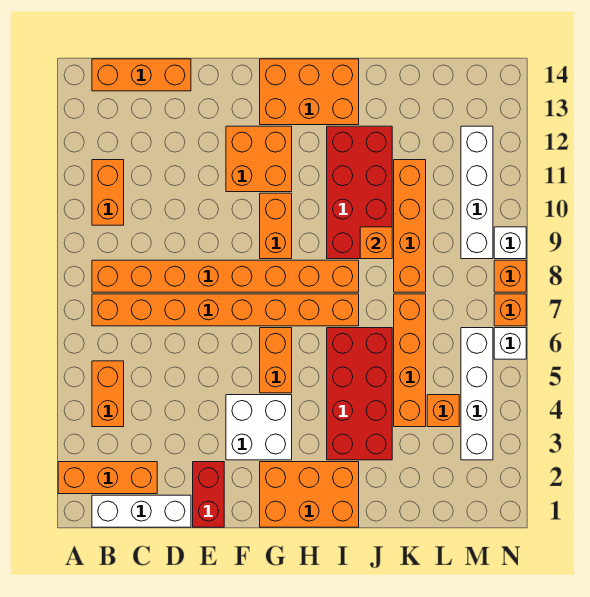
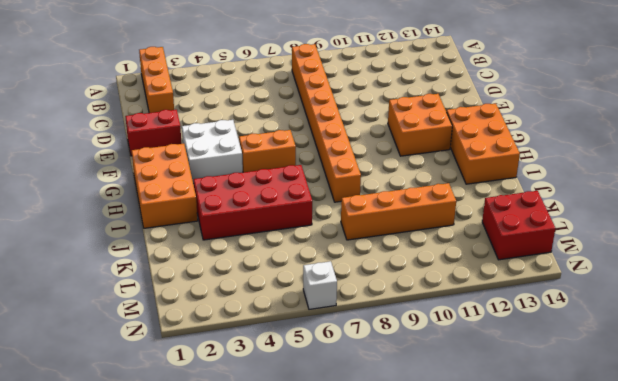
red 2x2 brick [482,191,555,260] -> none
none -> white 1x3 brick [92,495,191,527]
none -> orange 1x2 brick [92,361,124,427]
none -> orange 1x8 brick [92,294,359,326]

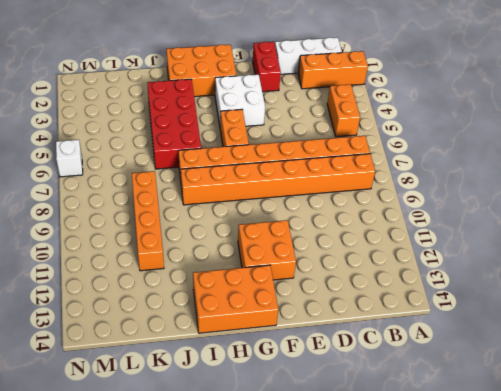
none -> orange 1x2 brick [92,160,124,225]
none -> orange 1x3 brick [92,59,191,91]
none -> orange 1x2 brick [260,193,292,259]

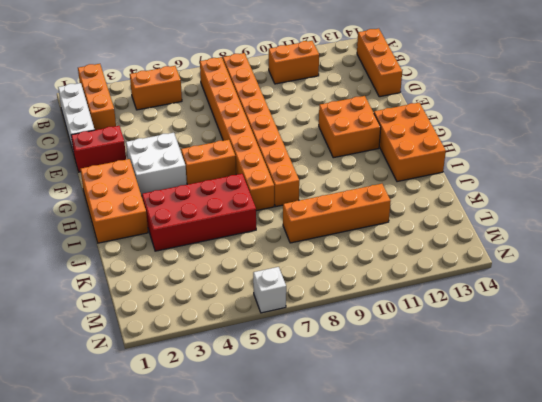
none -> orange 1x2 brick [260,193,292,259]
none -> red 2x4 brick [327,126,392,259]
none -> orange 1x4 brick [394,294,426,427]

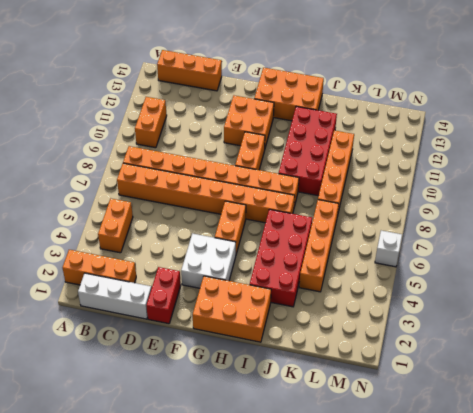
none -> orange 1x1 brick [427,395,459,427]
none -> white 1x4 brick [461,328,493,460]
none -> white 1x4 brick [461,126,493,259]

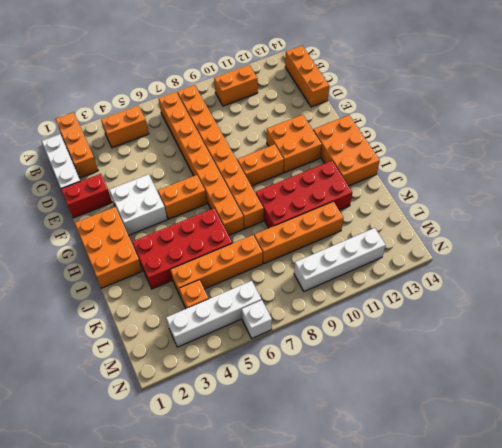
none -> orange 1x1 brick [494,294,526,326]
none -> orange 1x1 brick [494,260,526,292]
none -> white 1x1 brick [494,227,526,259]

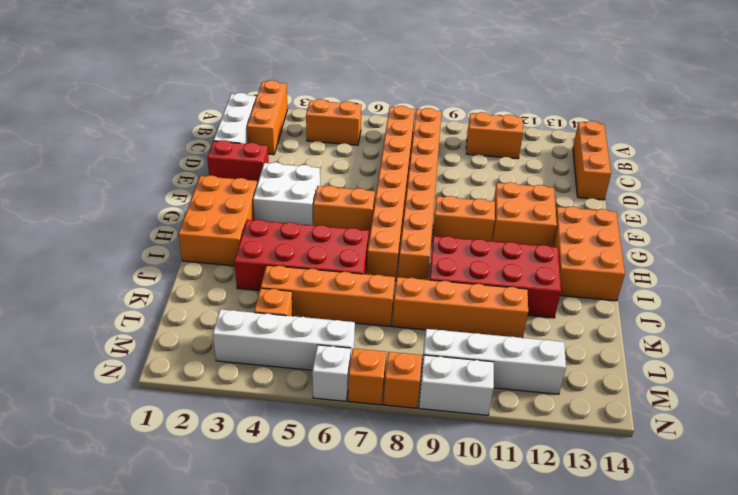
white 1x2 brick [419,355,494,415] -> white 1x1 brick [494,227,526,259]
none -> orange 1x1 brick [360,227,392,259]

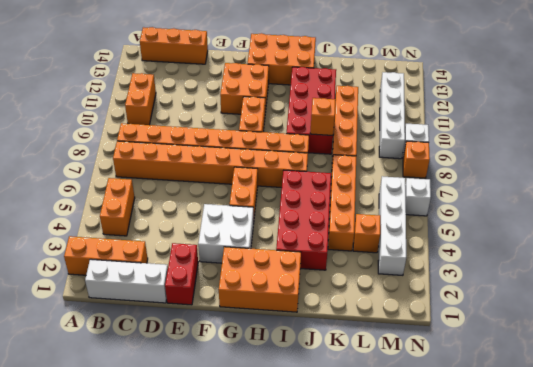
none -> orange 1x1 brick [494,294,526,326]

